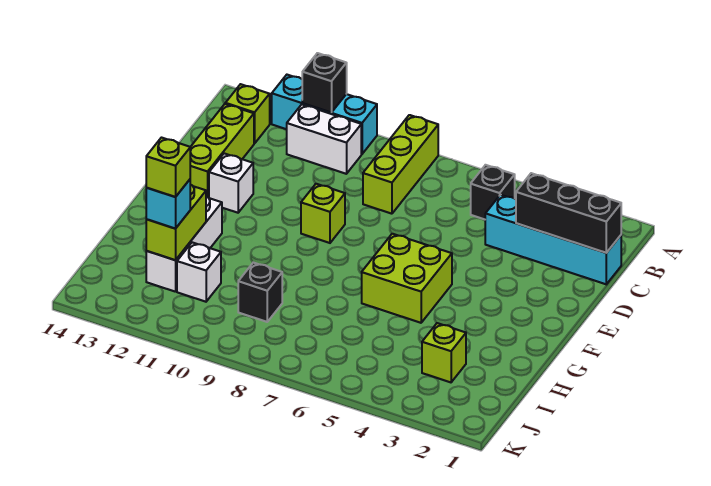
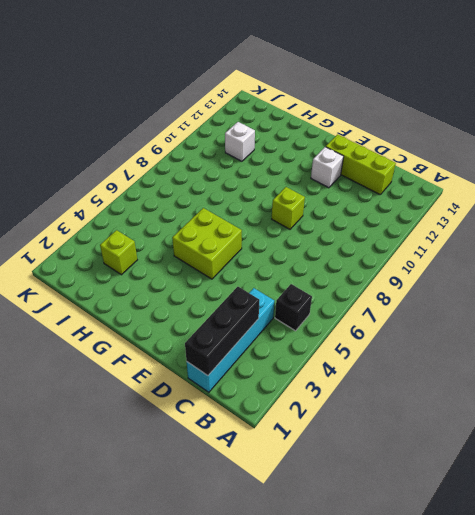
none -> lime 1x3 brick [363,115,438,214]
none -> cyan 1x3 brick [272,75,377,154]
none -> white 1x2 brick [287,105,361,174]

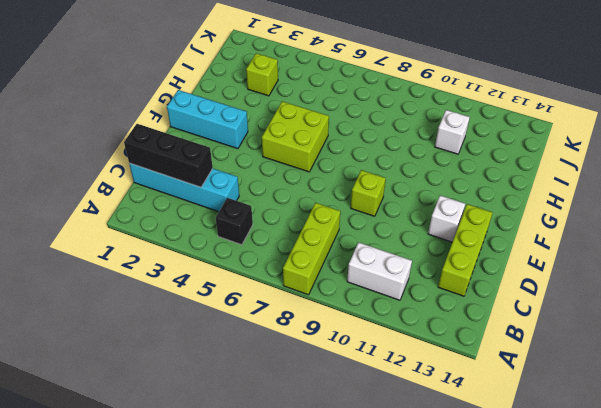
cyan 1x3 brick [167,90,248,149] -> cyan 1x3 brick moved to [272,75,377,154]
none -> lime 1x1 brick [225,84,270,144]
none -> white 1x3 brick [146,197,222,292]
none -> black 1x1 brick [238,263,282,322]

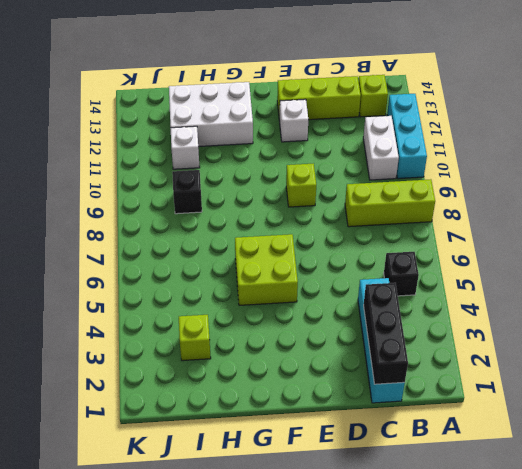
white 2x3 brick [169,82,253,147] -> white 1x3 brick [146,197,222,292]
none -> black 1x1 brick [302,53,347,112]
none -> lime 1x2 brick [146,185,206,260]
none -> cyan 1x1 brick [146,180,190,229]

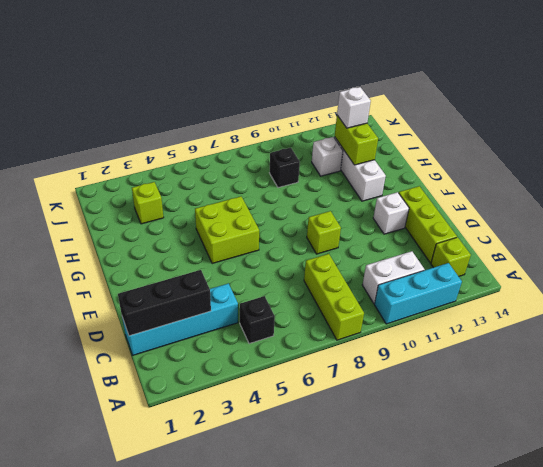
white 1x1 brick [337,87,371,128] -> cyan 1x1 brick [146,180,190,229]
none -> black 1x1 brick [302,53,347,112]
none -> lime 1x1 brick [146,138,190,197]

